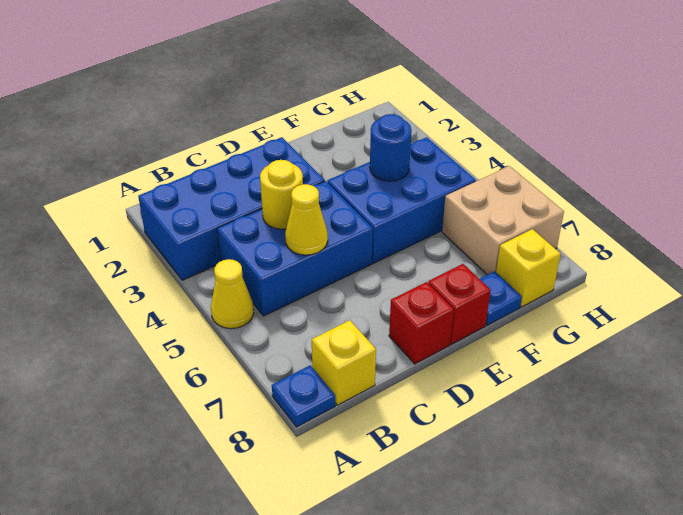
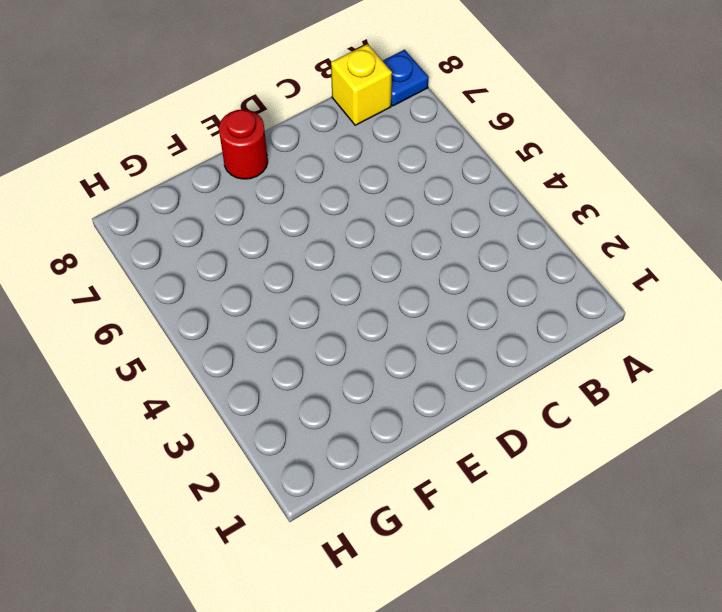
red 1x1 round brick [219,109,268,179] -> red 1x1 brick [428,264,491,344]
none -> blue 2x4 brick [138,137,325,280]
none -> yellow 1x1 cone [211,259,254,329]
none -> blue 2x3 brick [217,181,373,316]

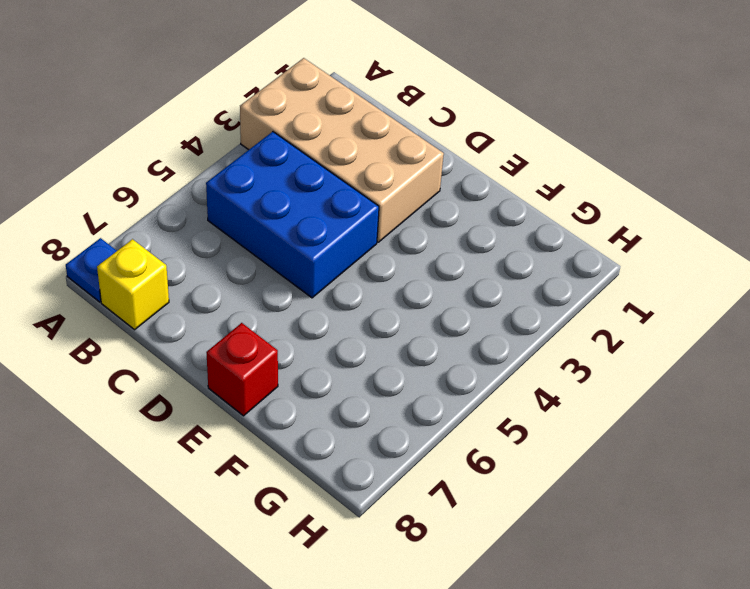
tan 2x4 brick [240,58,444,242] -> blue 2x4 brick [138,137,325,280]
none -> yellow 1x1 cone [211,259,254,329]
none -> red 1x1 brick [389,282,454,364]
none -> blue 2x3 brick [327,137,476,263]

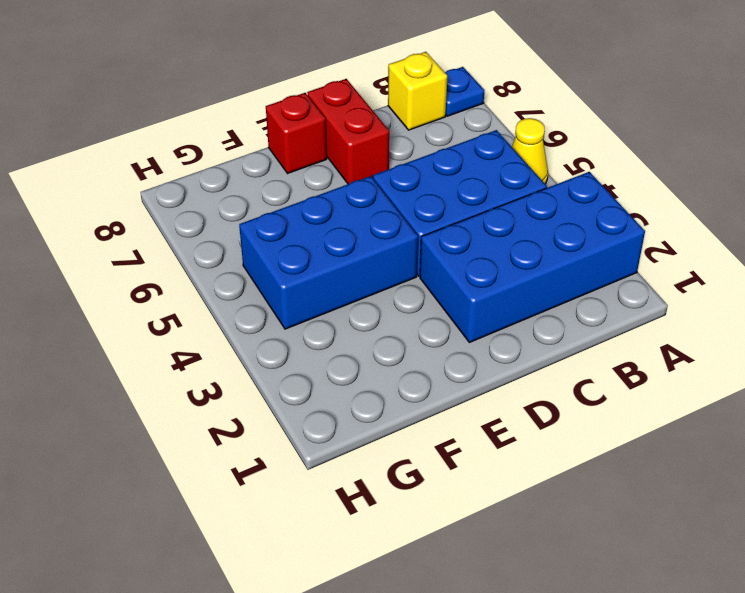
red 1x2 brick [307,79,389,184] -> red 1x1 brick [389,282,454,364]
none -> blue 1x1 plate [480,271,522,325]
none -> tan 2x2 brick [442,166,564,275]
none -> yellow 1x1 brick [496,229,561,307]

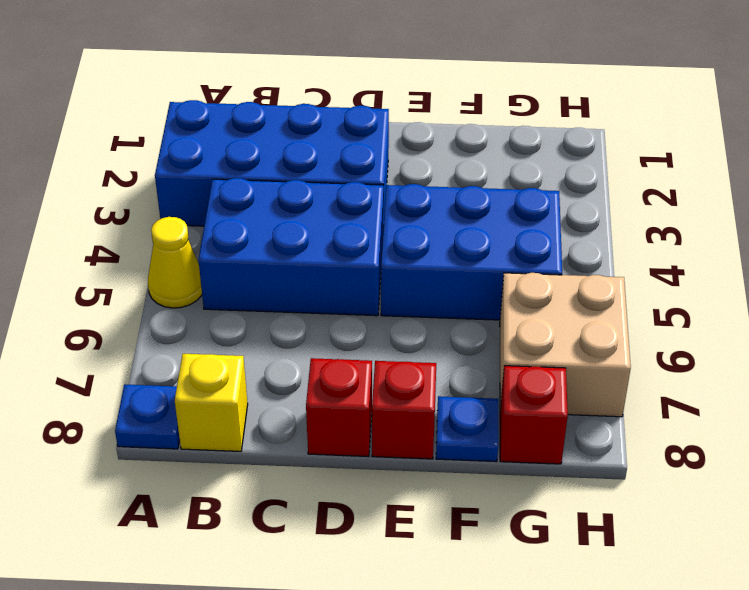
red 1x1 brick [500,366,568,464] -> yellow 1x1 brick [496,229,561,307]
none -> yellow 1x1 round brick [260,160,303,229]
none -> yellow 1x1 cone [285,184,328,255]
none -> blue 1x1 round brick [370,114,412,181]

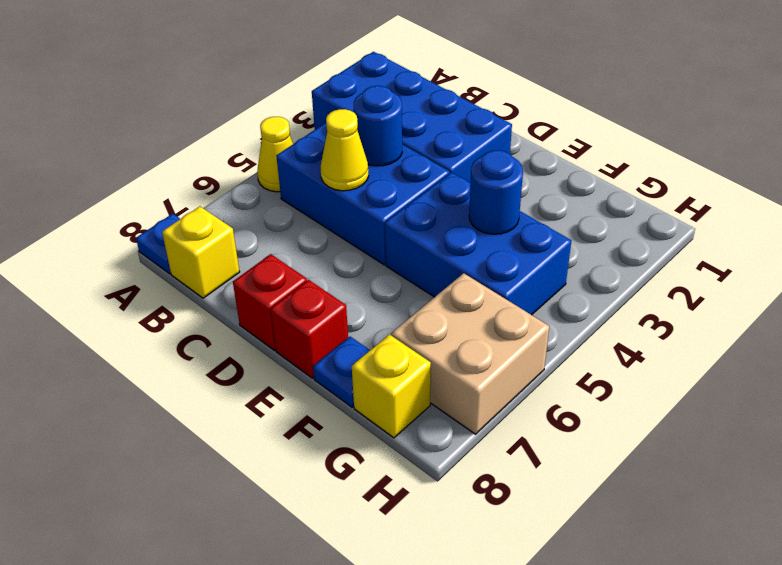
blue 1x1 round brick [354,86,402,166] -> yellow 1x1 round brick [260,160,303,229]

